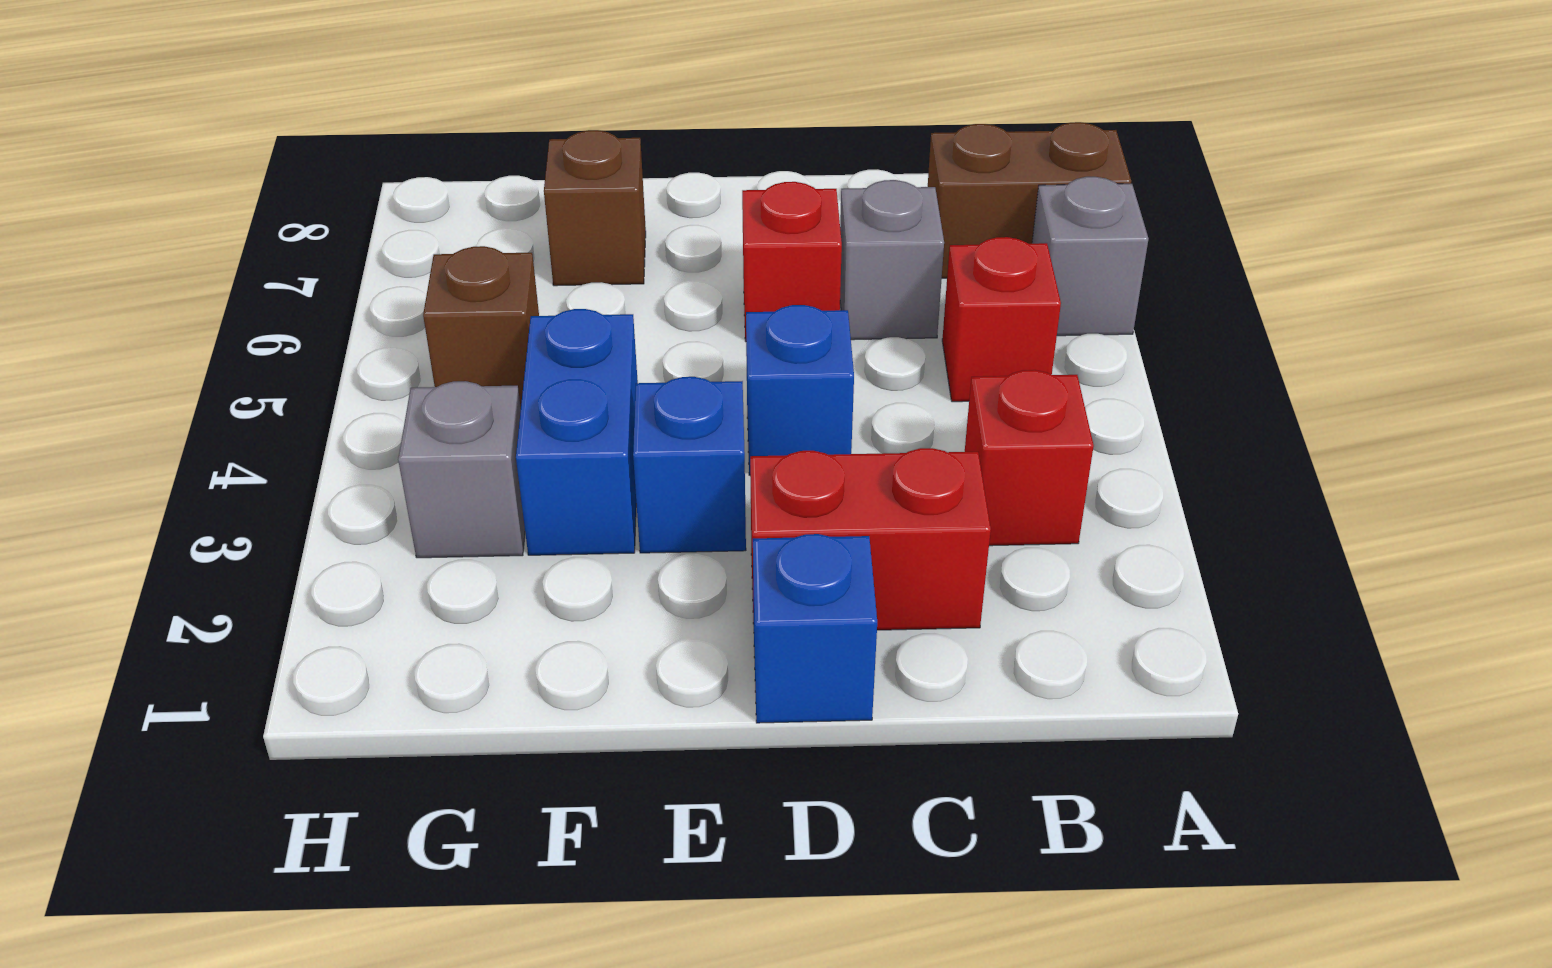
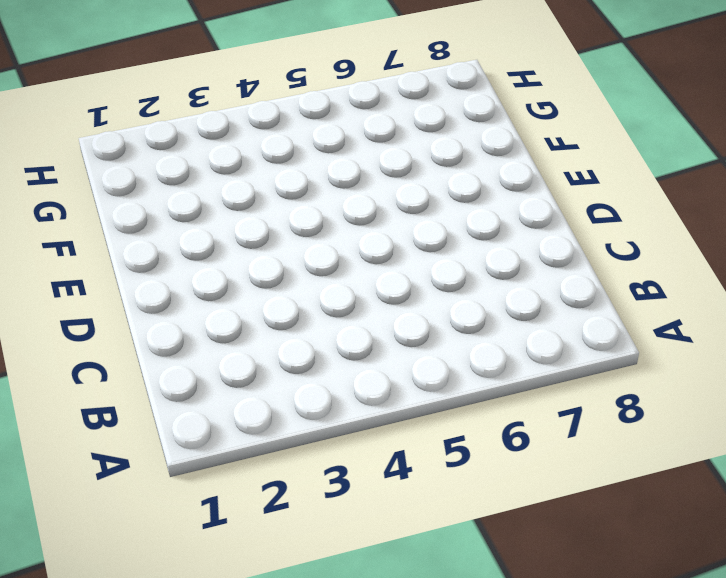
none -> grey 1x1 brick [1032,177,1148,336]
none -> brown 1x2 brick [928,122,1131,278]
none -> red 1x1 brick [965,370,1094,546]

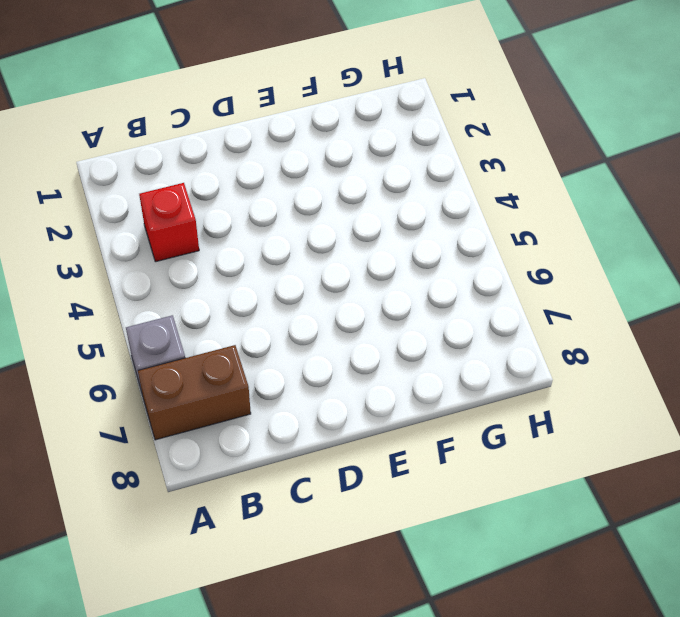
none -> red 1x1 brick [942,237,1061,402]
none -> red 1x2 brick [750,448,991,630]
none -> grey 1x1 brick [840,180,944,340]

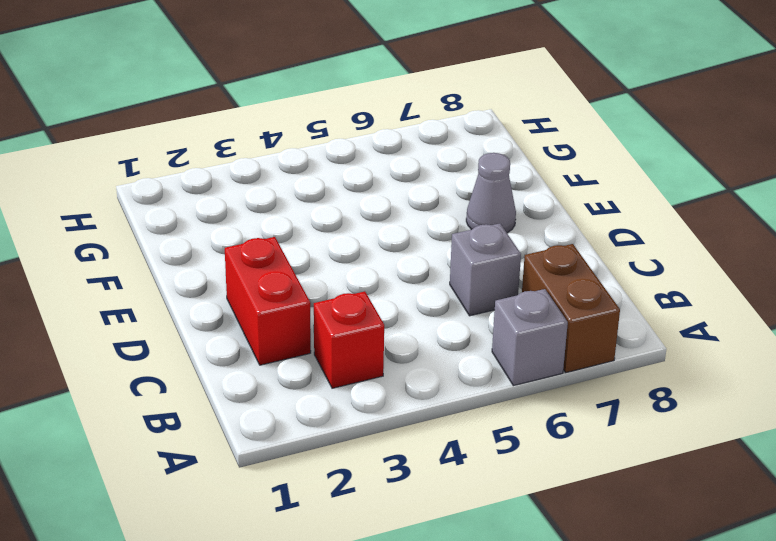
grey 1x1 cone [466,153,516,233] -> none
none -> red 1x1 brick [942,237,1061,402]
none -> blue 1x1 brick [753,534,877,723]
none -> blue 1x1 brick [746,305,854,475]

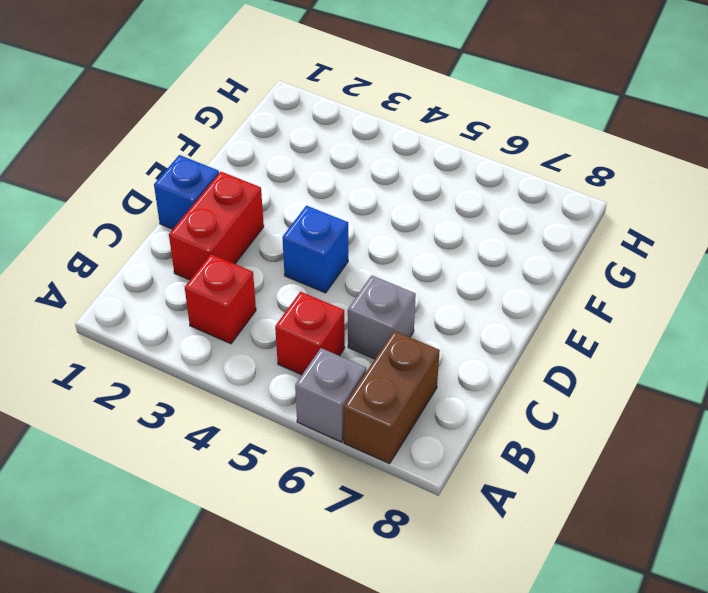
none -> red 1x1 brick [742,182,842,341]
none -> blue 1x1 brick [633,377,746,553]
none -> blue 1x2 brick [516,309,638,555]

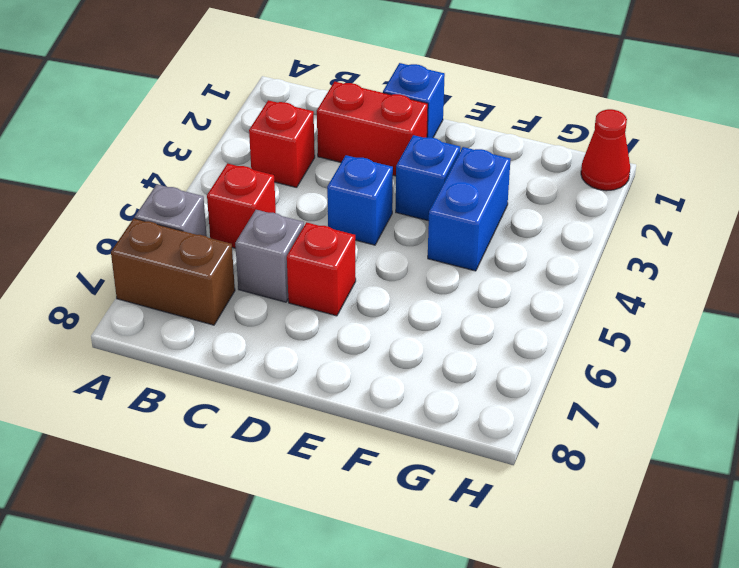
red 1x1 cone [581,109,630,191] -> none
none -> brown 1x1 brick [544,130,646,286]
none -> grey 1x1 brick [398,381,525,558]
none -> brown 1x1 brick [423,246,539,407]

